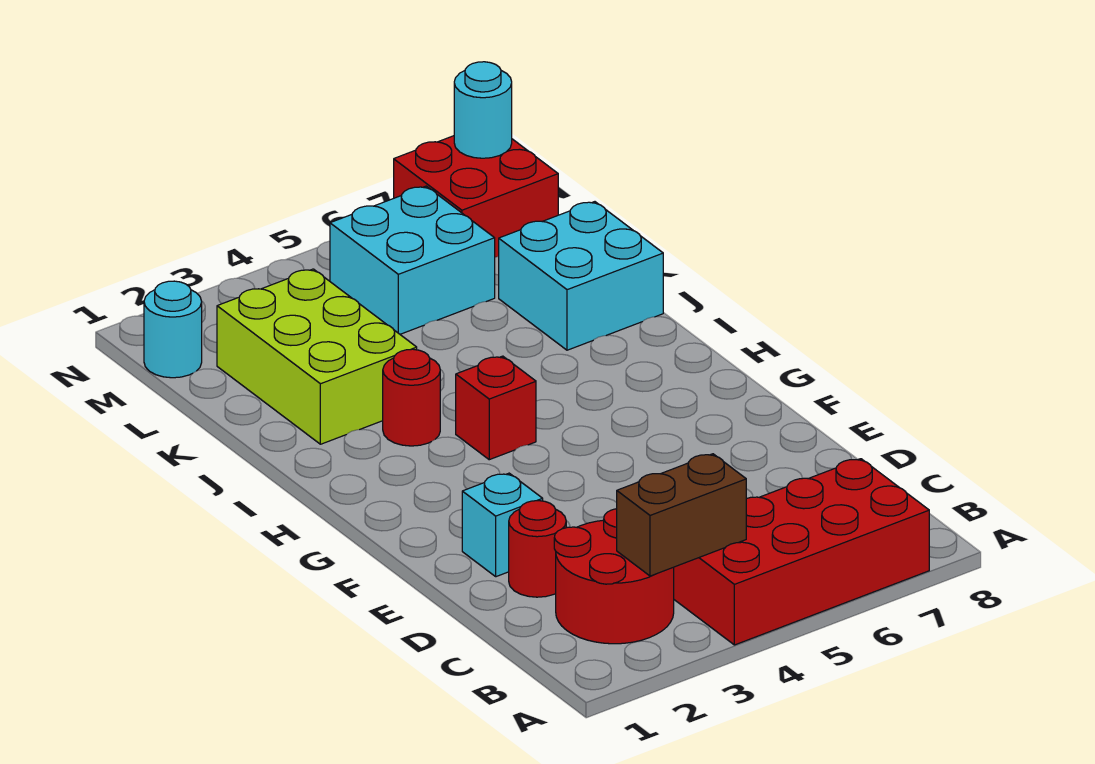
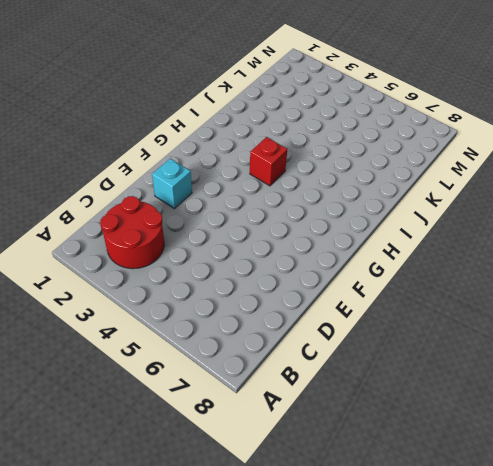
none -> red 2x4 brick [674,459,929,645]
none -> red 1x1 round brick [509,501,566,597]
none -> red 1x1 round brick [383,349,440,446]

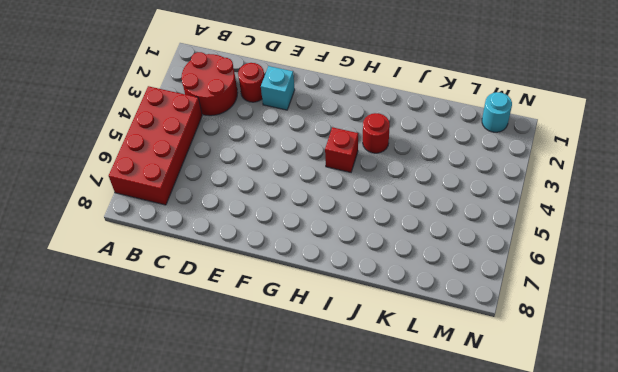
none -> lime 2x3 brick [217,269,417,444]
none -> cyan 2x2 brick [499,202,663,350]
none -> cyan 2x2 brick [330,186,495,334]

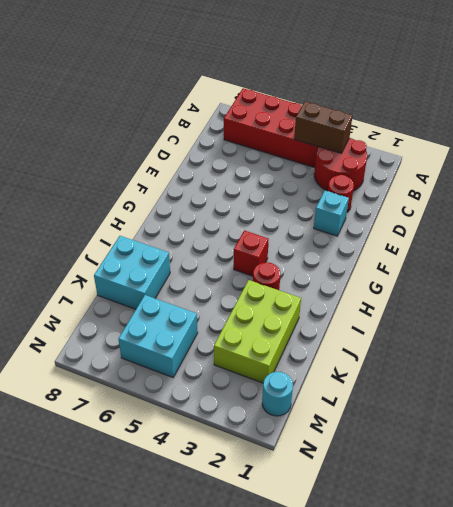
none -> red 2x2 brick [394,136,558,257]
none -> cyan 1x1 round brick [454,62,512,158]

